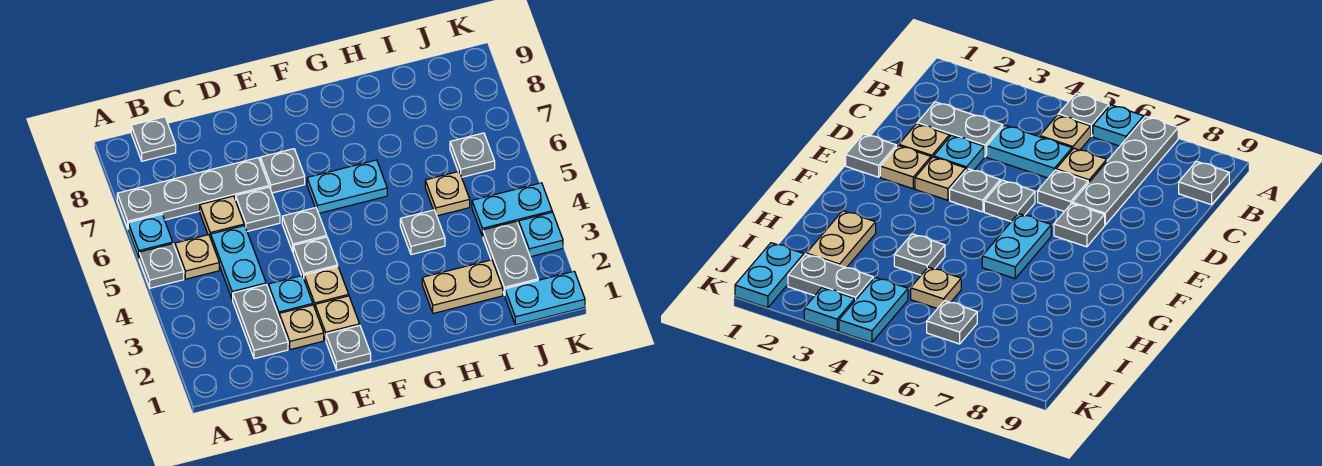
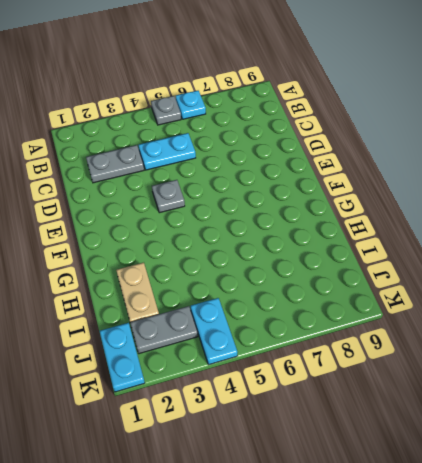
none -> grey 1x4 plate [117,158,269,228]
none -> tan 1x1 plate [175,235,219,279]
none -> grey 1x1 plate [131,117,176,161]

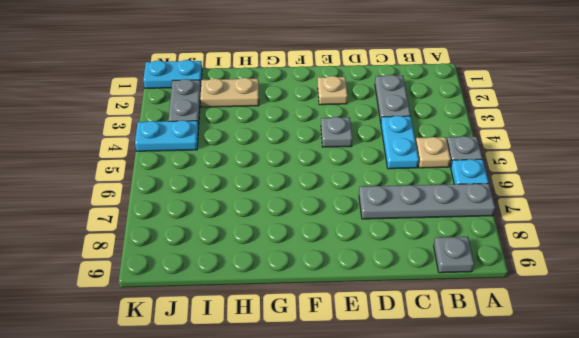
none -> tan 1x1 plate [200,196,244,238]
none -> tan 1x1 plate [279,305,324,350]
none -> cyan 1x1 plate [268,276,313,316]

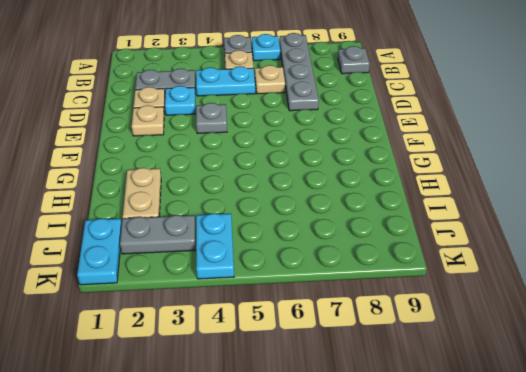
none -> grey 1x1 plate [236,187,280,231]
none -> grey 1x1 plate [326,325,371,370]
none -> tan 1x1 plate [304,267,349,307]

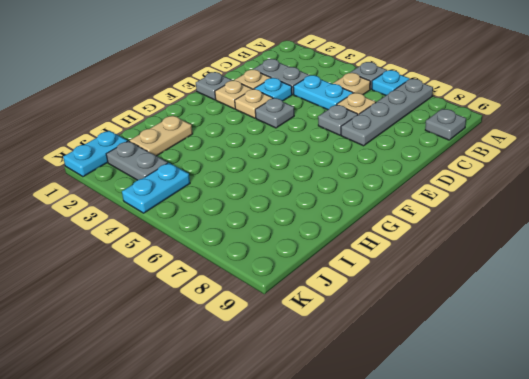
none -> grey 1x1 plate [282,208,327,251]
none -> grey 1x1 plate [260,149,305,193]
none -> cyan 1x2 plate [307,160,387,213]

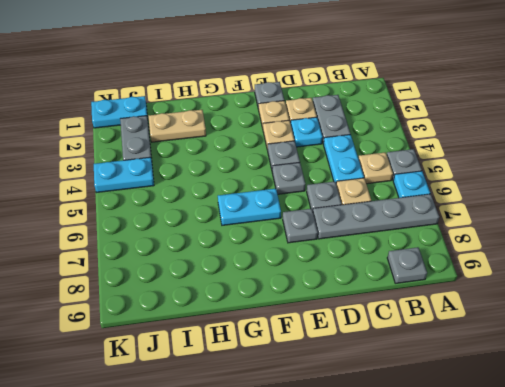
none -> grey 1x1 plate [400,210,445,255]
none -> tan 1x1 plate [425,172,470,216]
none -> grey 1x1 plate [450,133,495,177]

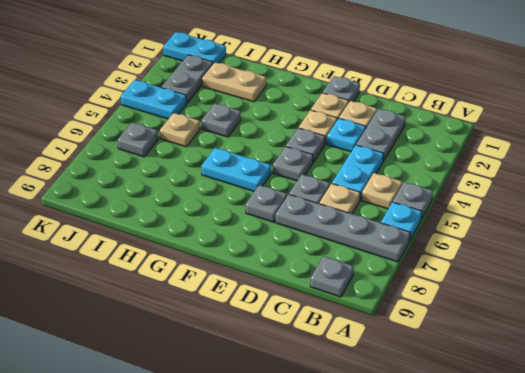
none -> cyan 1x1 plate [519,212,563,257]

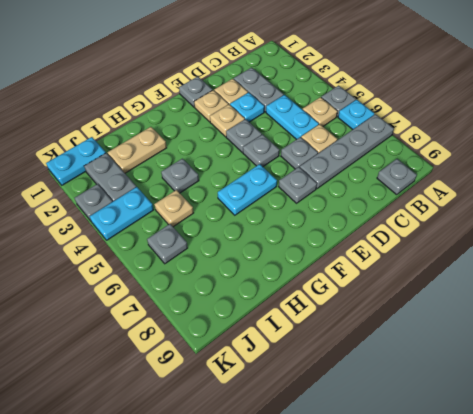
grey 1x1 plate [75,184,112,221] -> cyan 1x1 plate [519,212,563,257]

